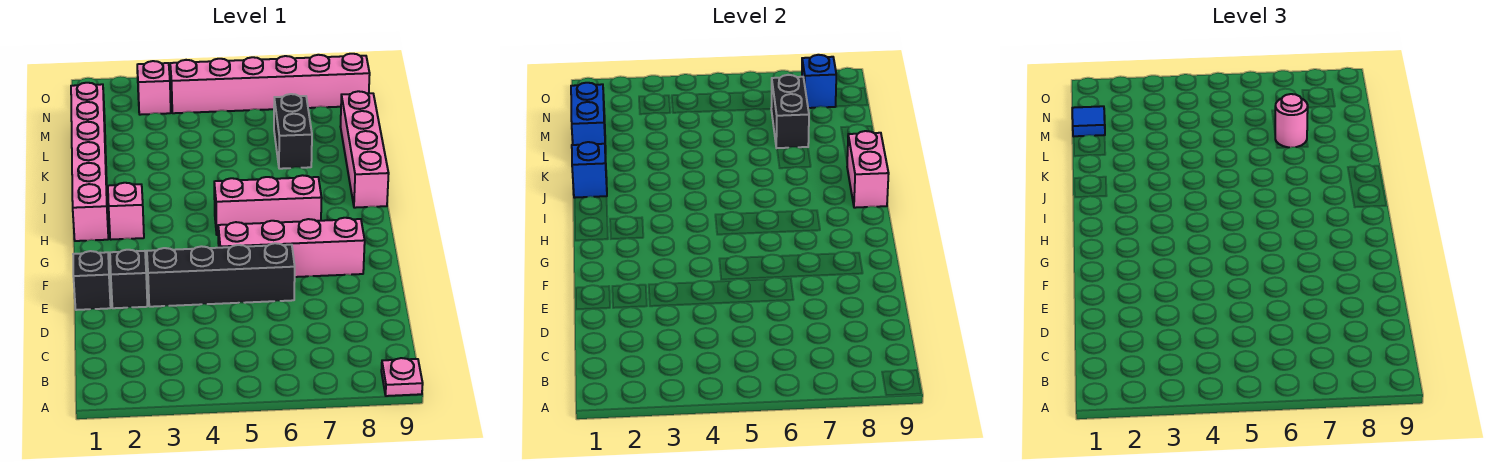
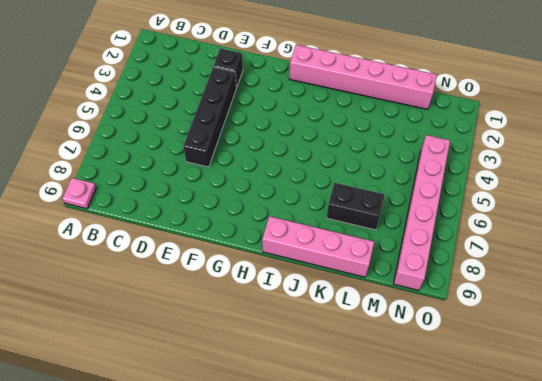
none -> black 1x1 brick [73,251,111,310]
none -> pink 1x4 brick [218,218,365,277]
none -> pink 1x1 brick [108,183,144,240]

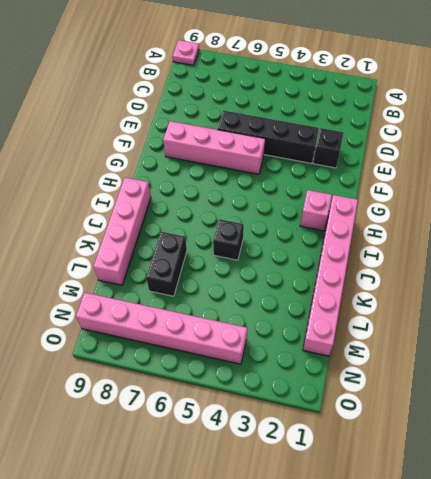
black 1x1 brick [213,219,244,260] -> black 1x1 brick moved to [73,251,111,310]
none -> pink 1x3 brick [214,175,322,235]
none -> pink 1x1 brick [137,61,171,115]
none -> pink 1x2 brick [847,131,889,208]

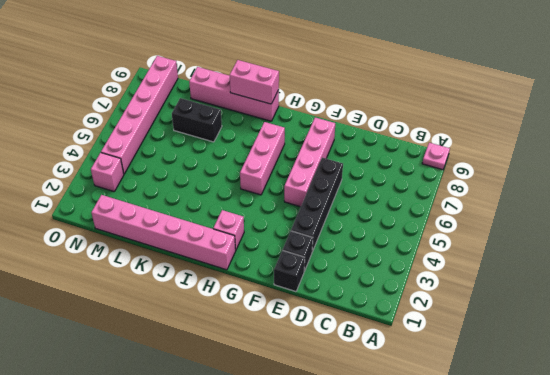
none -> blue 1x1 brick [572,142,607,198]
none -> blue 1x2 brick [571,83,606,155]
none -> black 1x2 brick [771,75,809,148]

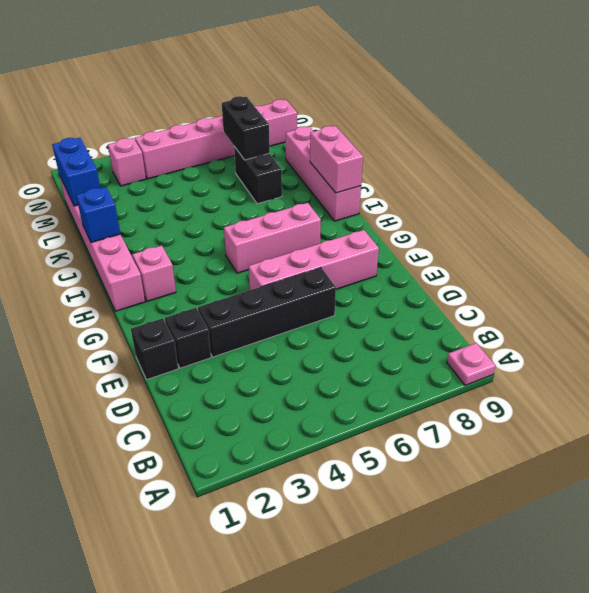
none -> blue 1x1 brick [802,55,836,108]
none -> pink 1x1 round brick [1275,94,1308,148]
none -> blue 1x1 tile [1072,106,1105,136]

